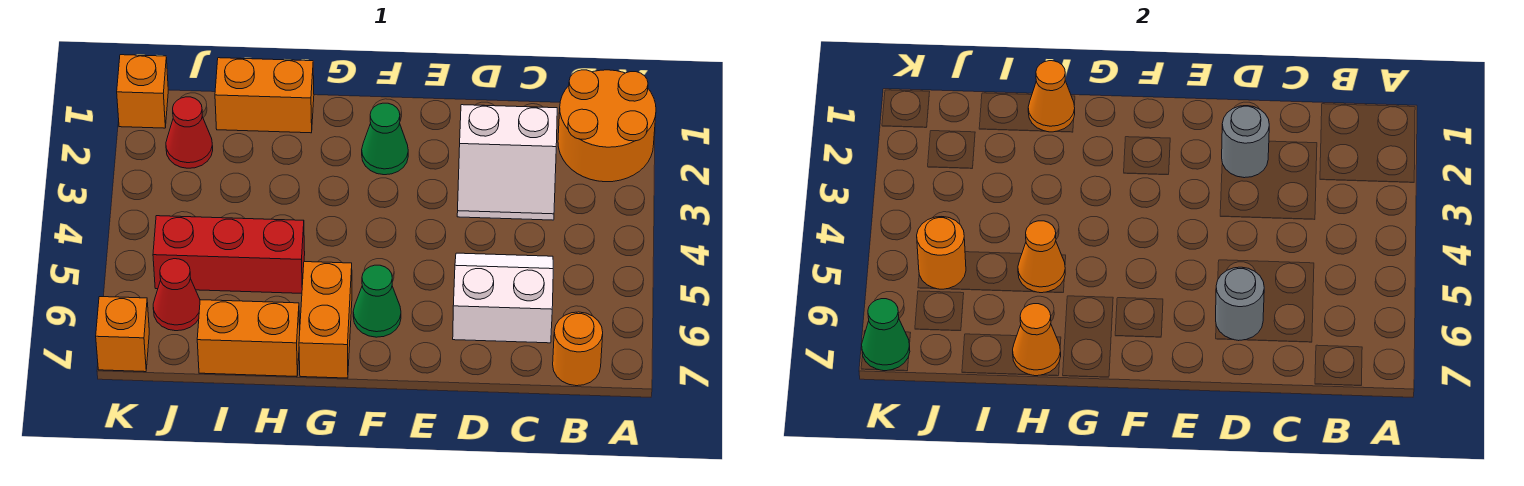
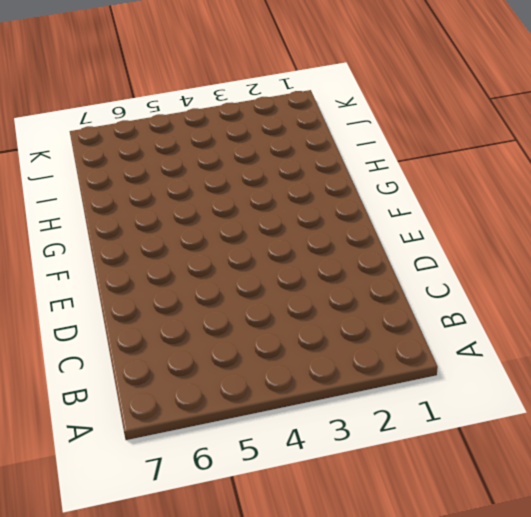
none -> orange 2x2 round brick [558,70,656,182]
none -> orange 1x1 round brick [553,312,603,386]
none -> white 2x2 slope [457,105,557,220]

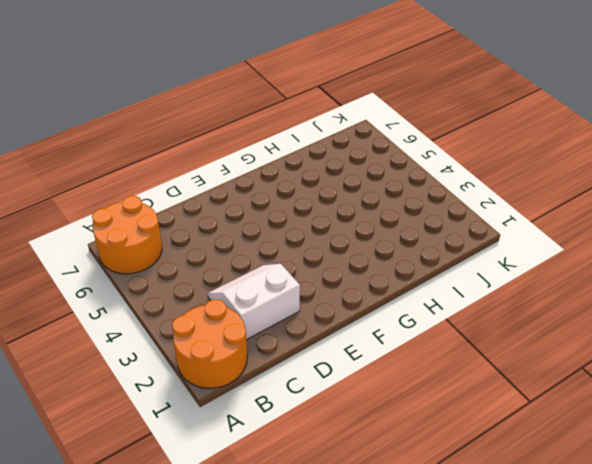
orange 2x2 round brick [92,196,162,274] -> orange 1x1 round brick [553,312,603,386]
none -> white 2x2 slope [453,253,553,343]
none -> green 1x1 cone [362,103,408,175]
none -> green 1x1 cone [353,265,401,337]

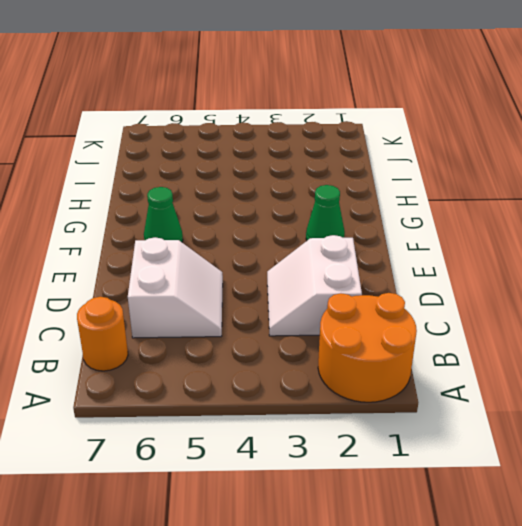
none -> orange 1x2 brick [299,262,352,378]
none -> orange 1x2 brick [215,58,314,133]
none -> red 1x3 brick [153,216,305,293]

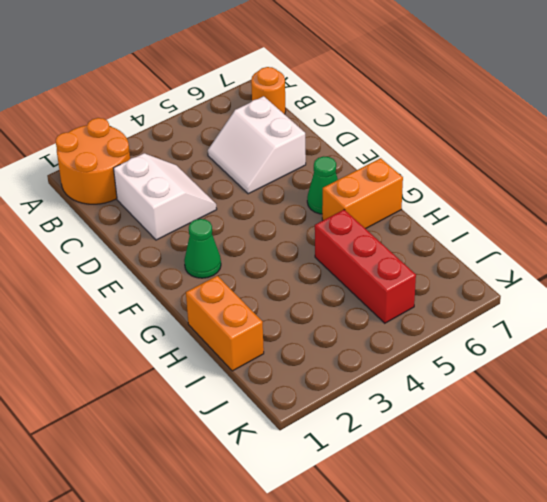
none -> orange 1x2 brick [197,300,300,376]
none -> red 1x1 cone [166,97,213,168]
none -> red 1x1 cone [153,259,200,331]

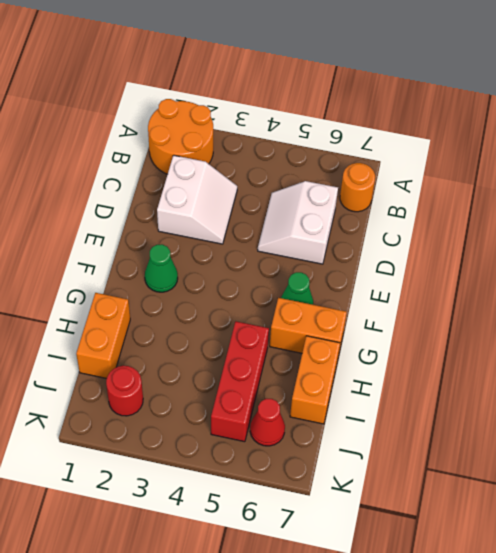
red 1x1 round brick [106,366,143,416] -> red 1x1 cone [166,97,213,168]
none -> orange 1x1 brick [117,55,168,128]
none -> orange 1x1 brick [96,297,149,372]
none -> grey 1x1 round brick [1222,106,1269,178]

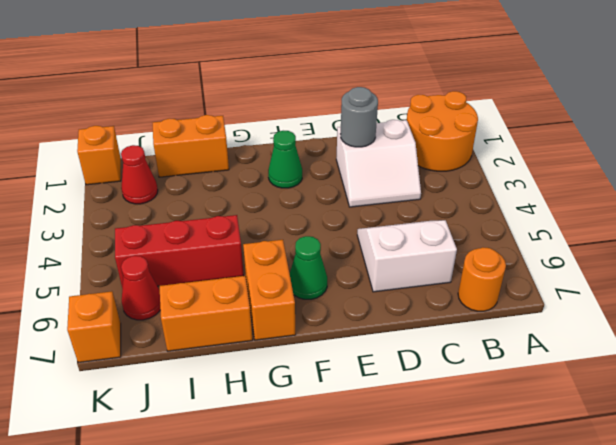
none -> grey 1x1 round brick [1216,267,1264,341]
none -> orange 1x1 cone [1028,61,1075,132]
none -> orange 1x1 cone [1018,221,1065,293]

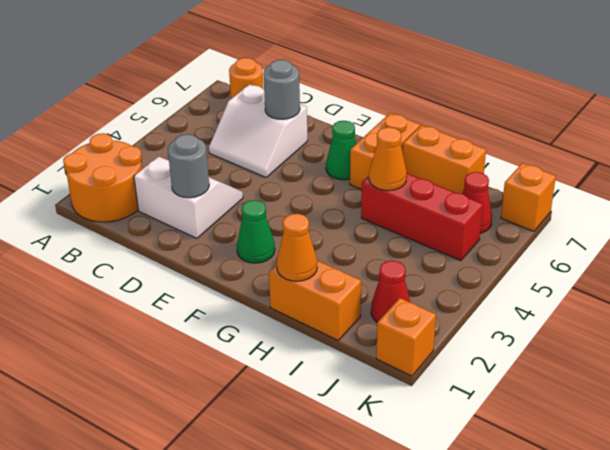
none -> orange 1x1 cone [1013,304,1061,376]
none -> orange 1x1 round brick [917,217,966,289]
none -> green 1x1 cone [862,299,910,371]

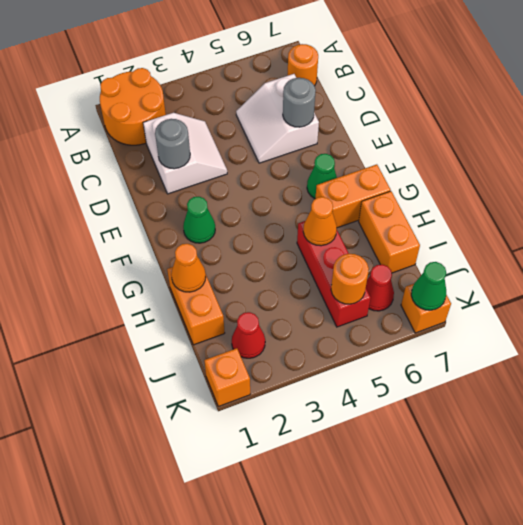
none -> orange 1x1 cone [1013,304,1061,376]

